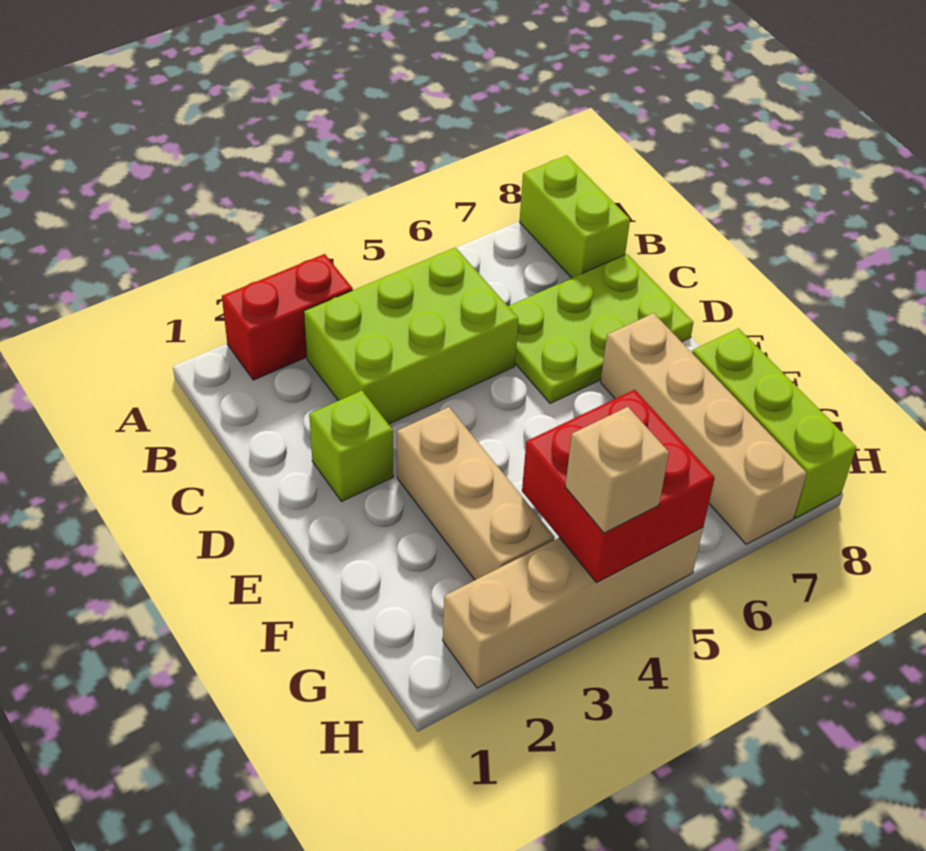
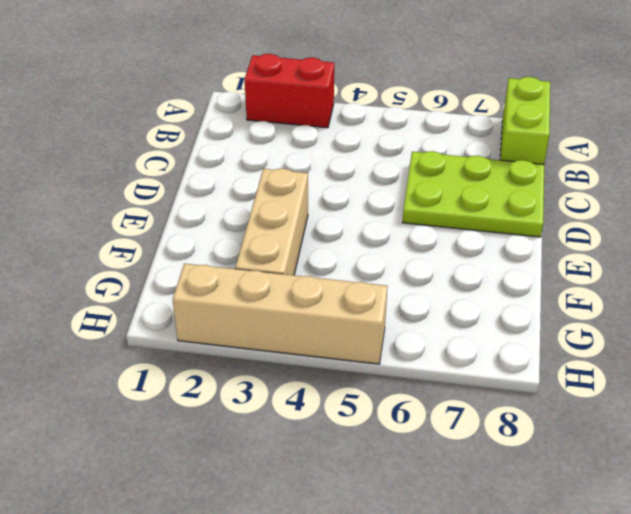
none -> lime 2x3 brick [304,248,518,424]
none -> lime 1x1 brick [309,391,393,501]

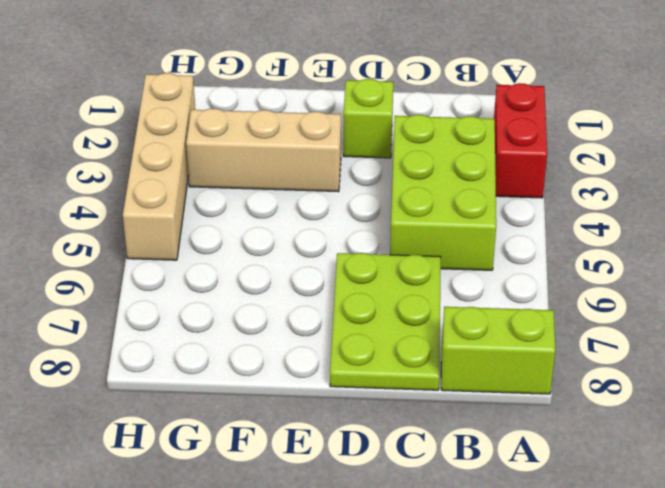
none -> tan 1x4 brick [601,313,807,544]
none -> lime 1x3 brick [692,328,856,518]

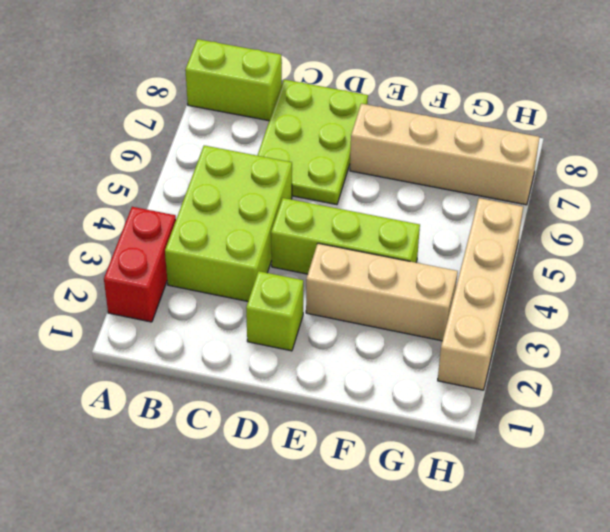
lime 1x3 brick [271,198,420,274] -> lime 1x3 brick moved to [692,328,856,518]
none -> red 2x2 brick [522,390,715,582]
none -> tan 1x1 brick [565,407,669,533]

